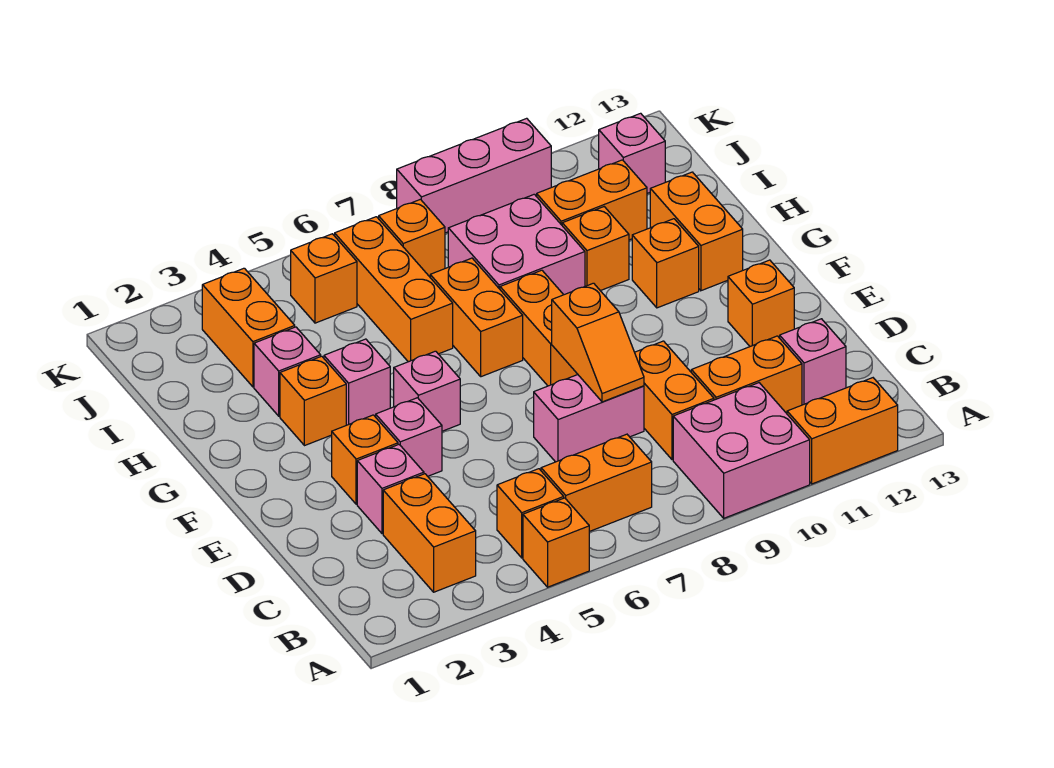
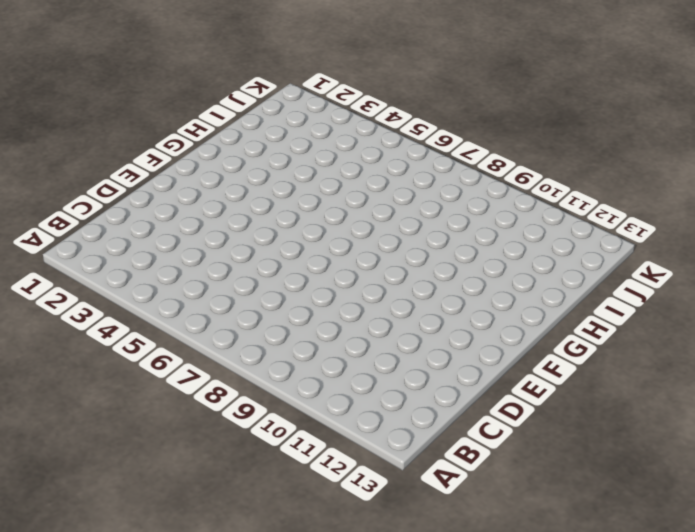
none -> orange 1x1 brick [523,498,589,587]
none -> pink 2x2 brick [673,383,810,518]
none -> orange 1x2 brick [787,378,898,484]
none -> orange 1x2 brick [383,474,476,592]

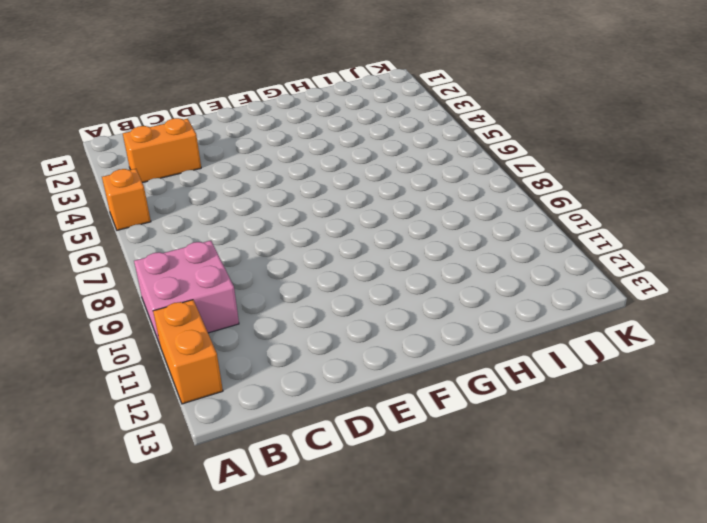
none -> orange 1x1 brick [497,469,564,558]
none -> orange 1x2 brick [541,434,652,532]
none -> orange 1x2 brick [635,341,714,460]
none -> orange 1x2 brick [691,336,802,413]

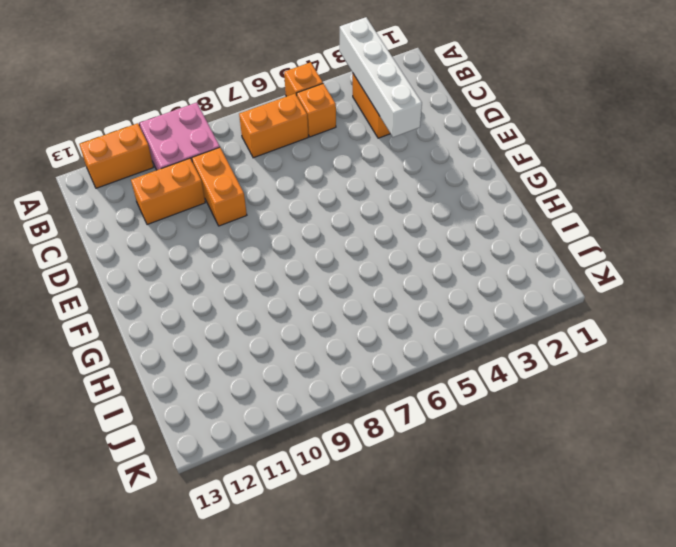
white 1x4 brick [340,17,422,137] -> none
none -> pink 1x1 brick [780,319,846,405]
none -> pink 1x1 brick [357,445,424,534]
none -> pink 1x2 brick [534,375,644,462]
none -> orange 1x1 brick [332,415,398,504]

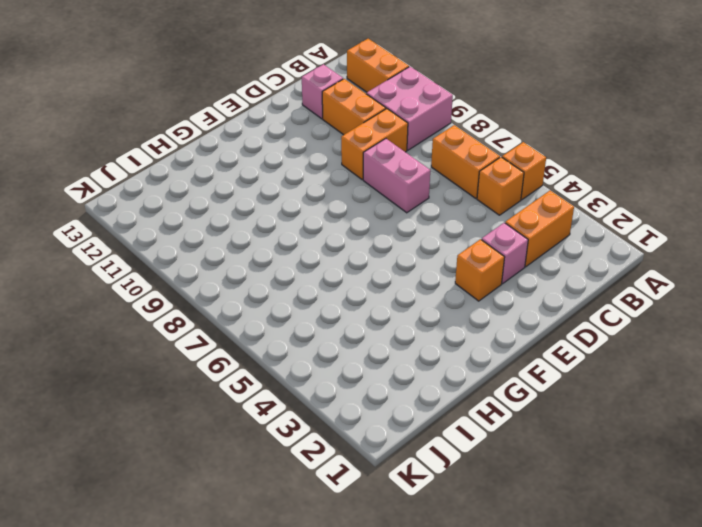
none -> pink 1x1 brick [376,398,442,476]
none -> orange 1x1 brick [728,260,794,346]
none -> pink 1x1 brick [394,351,460,431]
none -> orange 1x2 brick [500,270,578,386]

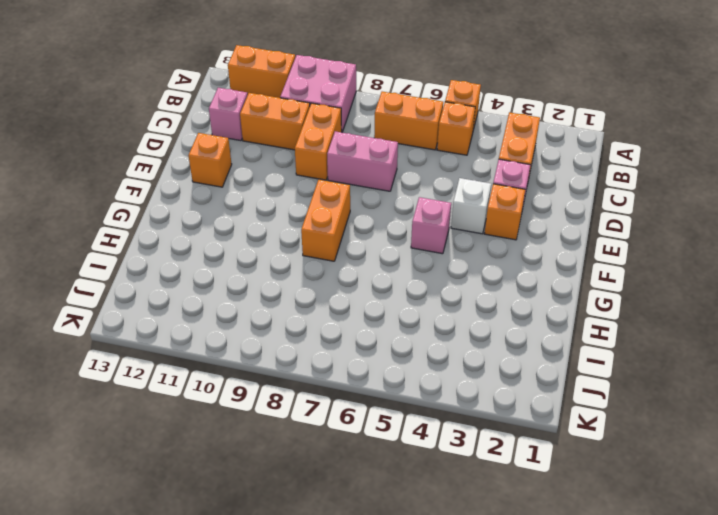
white 1x1 brick [451,178,491,234] -> pink 1x1 brick [376,398,442,476]
none -> orange 1x1 brick [280,356,346,446]
none -> pink 1x1 brick [324,339,390,425]
none -> orange 1x2 brick [430,258,523,377]
none -> orange 1x1 brick [632,219,699,308]

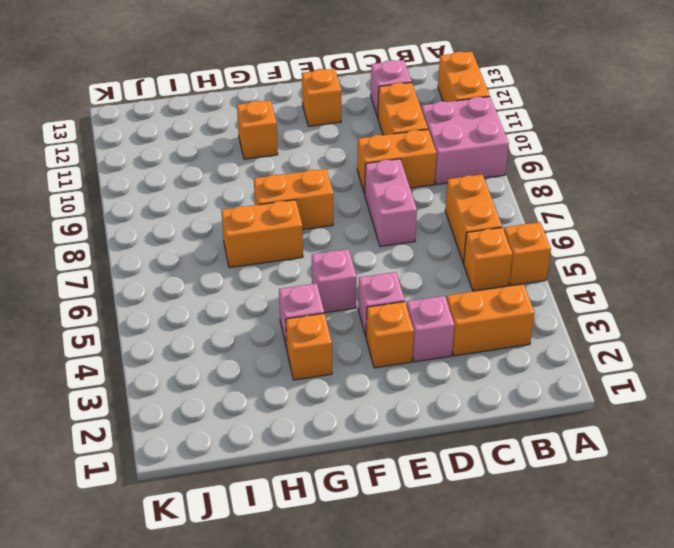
none -> orange 1x2 brick [650,172,743,291]
none -> pink 1x1 brick [254,327,321,416]
none -> orange 1x3 brick [335,217,453,362]
none -> pink 2x2 brick [448,194,585,295]

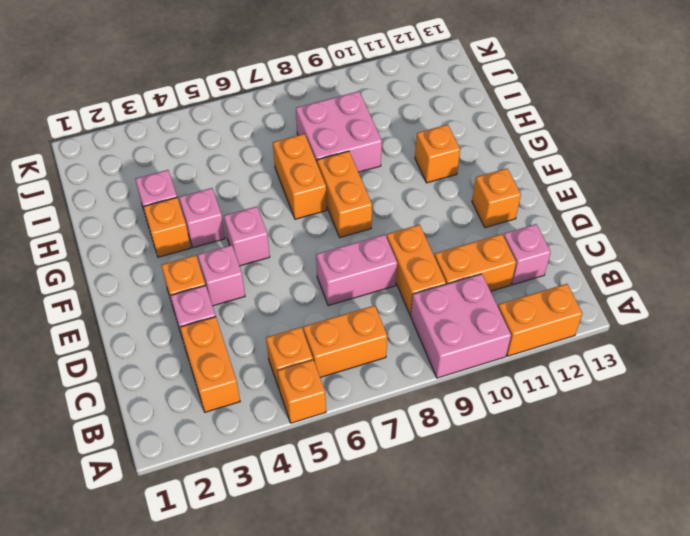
none -> orange 1x2 brick [650,172,743,291]
none -> orange 1x3 brick [335,217,453,362]
none -> orange 1x1 brick [562,207,629,291]
none -> orange 1x2 brick [202,268,295,387]

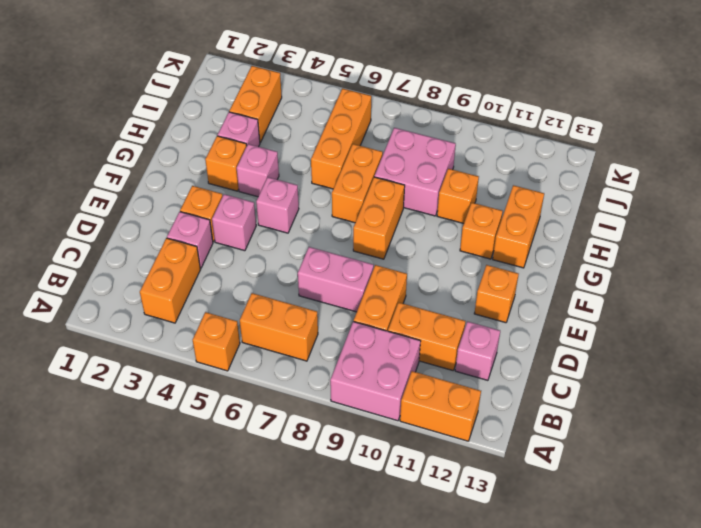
none -> orange 1x1 brick [497,469,564,558]
none -> orange 1x2 brick [537,160,647,240]
none -> orange 1x1 brick [291,234,357,323]
none -> orange 1x1 brick [379,199,445,277]

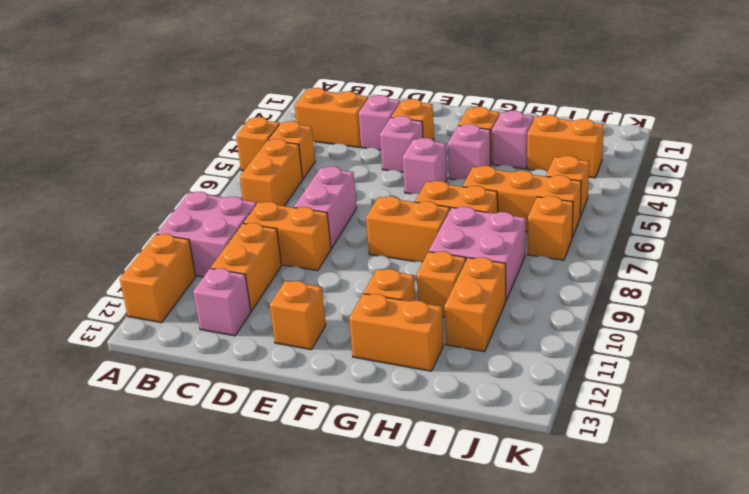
none -> pink 1x1 brick [599,113,665,193]
none -> pink 1x3 brick [397,118,551,233]
none -> orange 1x2 slope [552,283,644,402]

